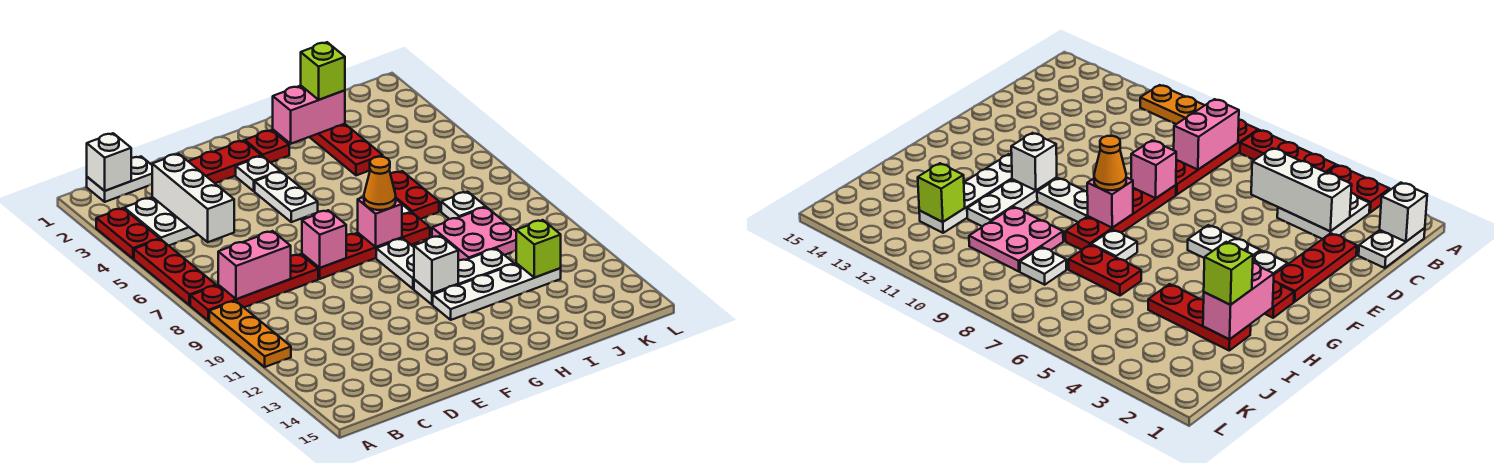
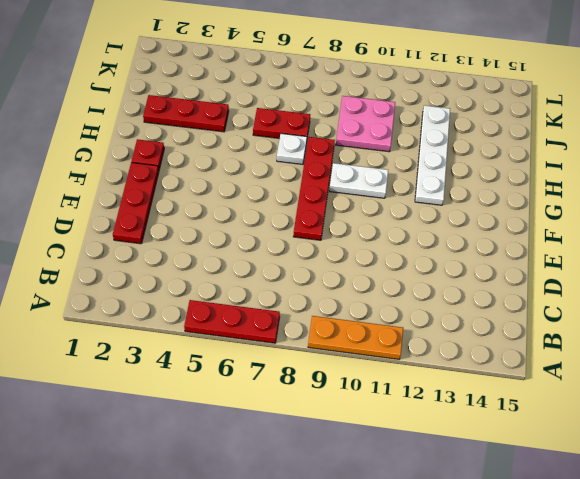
none -> red 1x2 plate [96,208,160,259]
none -> red 1x4 plate [190,254,318,321]
none -> white 1x2 plate [87,157,152,202]

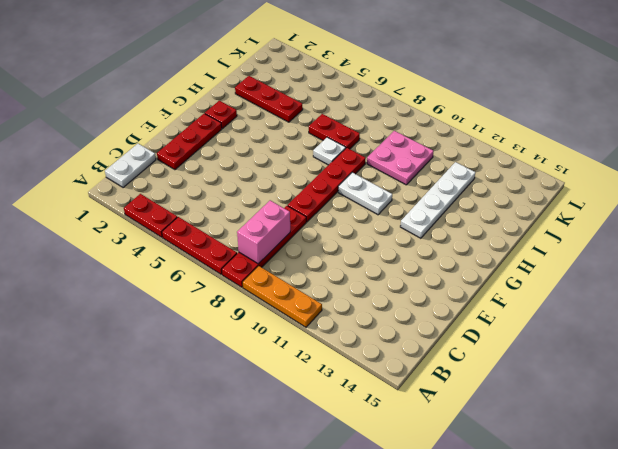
none -> white 2x2 plate [124,197,198,246]
none -> white 1x1 plate [236,156,280,191]
none -> white 1x2 plate [255,172,318,222]

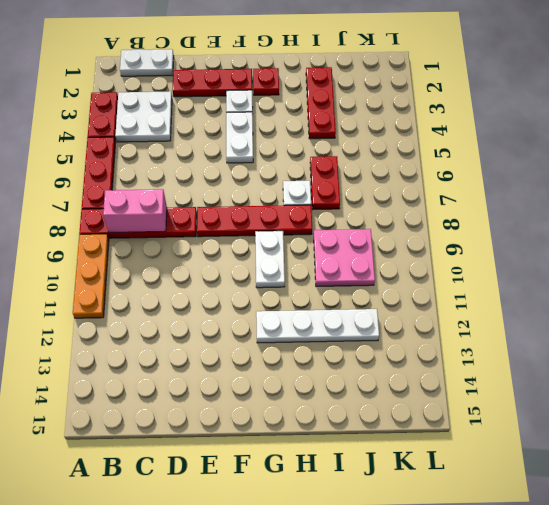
none -> white 1x3 plate [414,249,514,304]
none -> white 1x1 plate [441,192,486,219]
none -> white 1x1 brick [87,133,131,191]

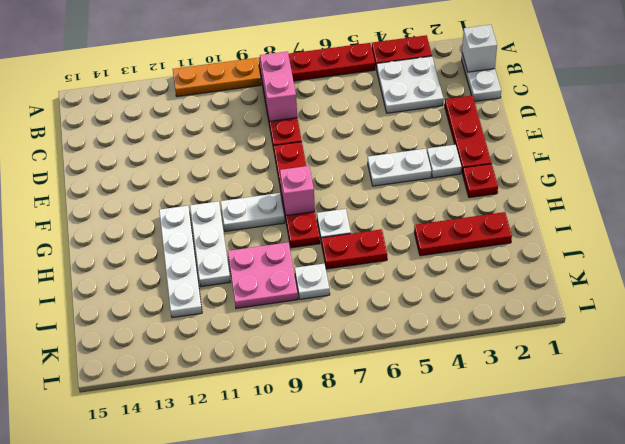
none -> white 1x3 brick [152,154,234,242]
none -> pink 1x1 brick [302,210,346,268]
none -> white 1x1 brick [414,236,458,293]

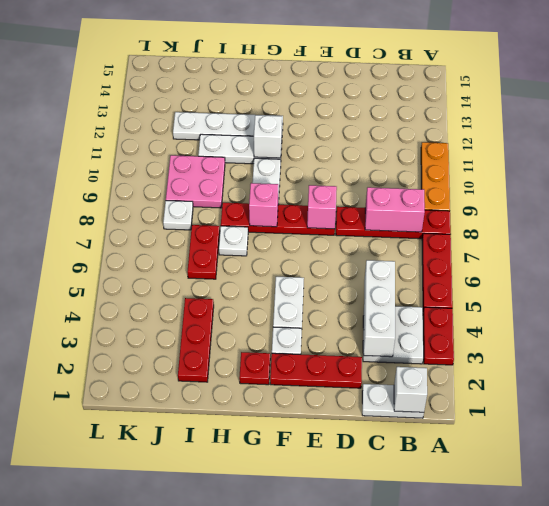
none -> pink 1x2 brick [273,86,345,144]
none -> lime 1x1 brick [516,220,561,278]
none -> orange 1x1 cone [364,157,396,210]

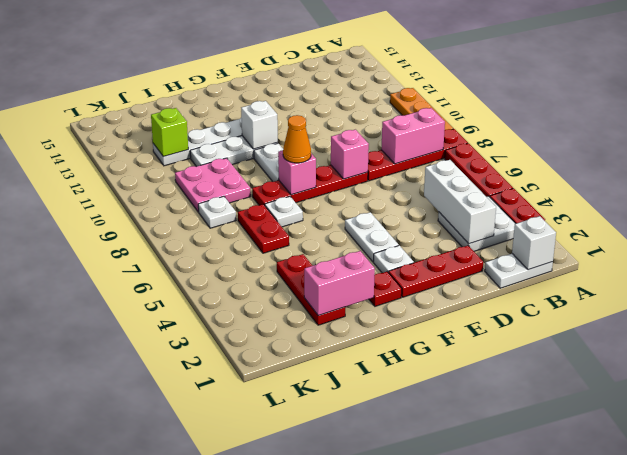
none -> lime 1x1 brick [301,42,345,100]

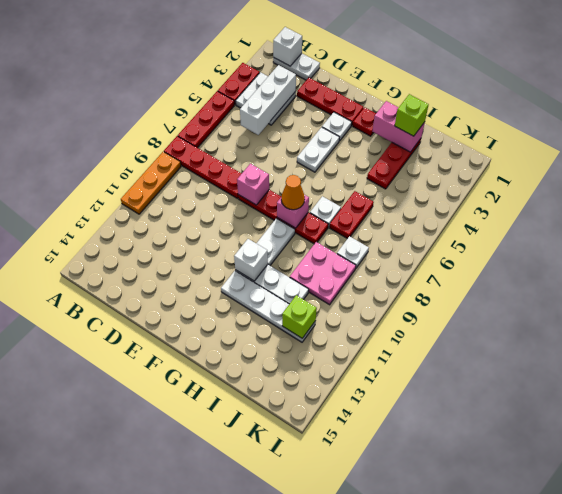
none -> pink 1x2 brick [218,231,291,299]

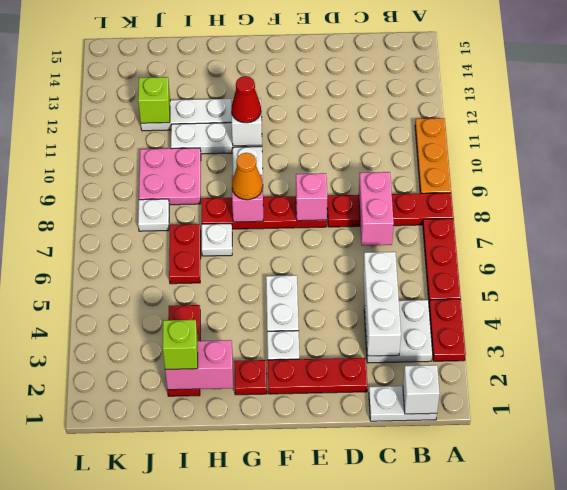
pink 1x2 brick [359,172,394,246] -> pink 1x2 brick turned to [218,231,291,299]
red 1x1 cone [231,76,261,123] -> none

